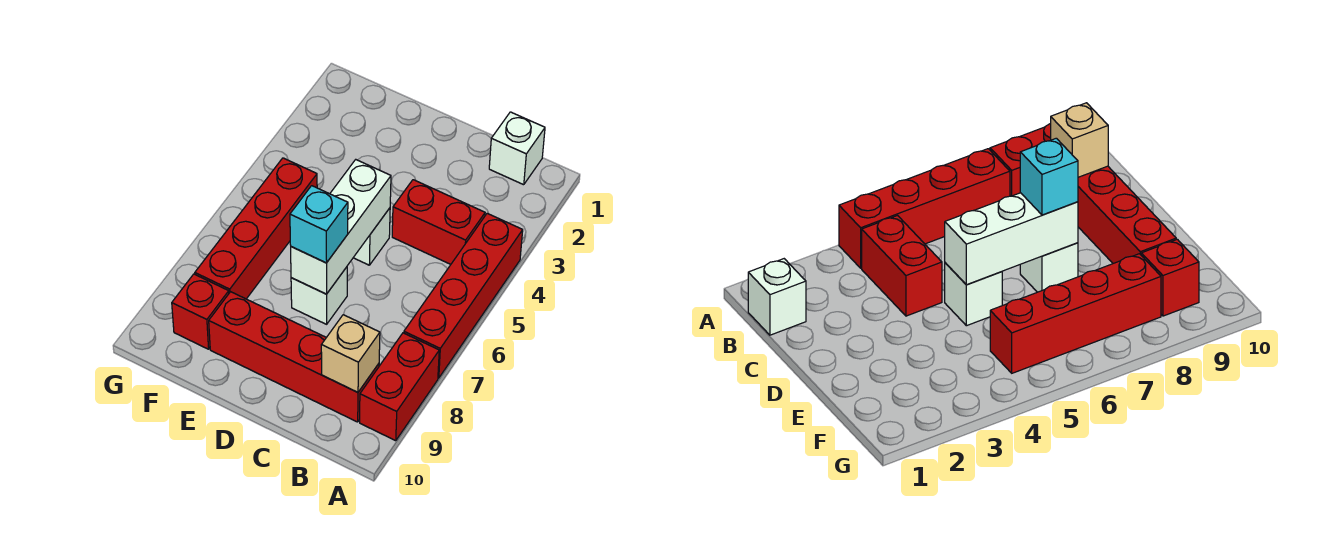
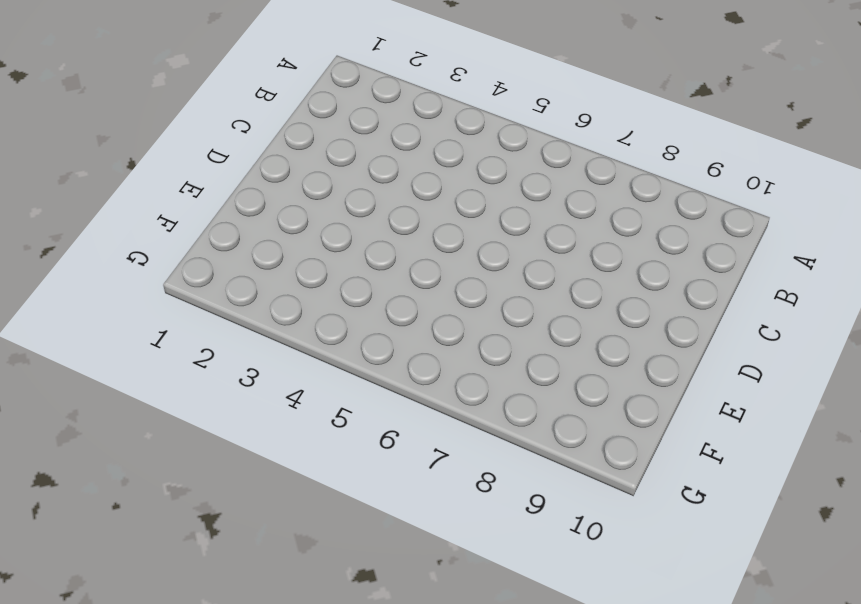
none -> red 1x4 brick [404,213,523,378]
none -> red 1x2 brick [360,333,439,441]
none -> white 1x1 brick [489,112,545,185]

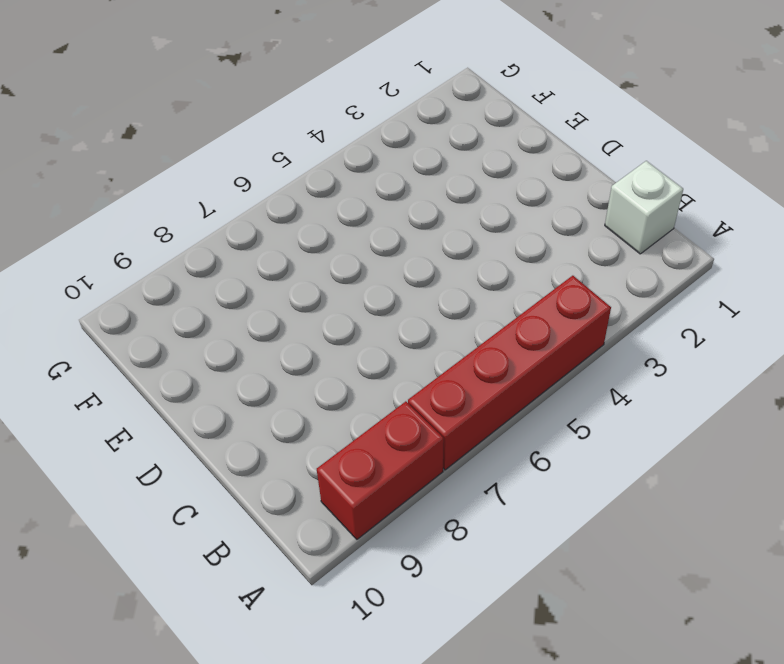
none -> red 1x2 brick [392,180,485,264]
none -> red 1x4 brick [209,292,379,422]
none -> white 1x1 brick [353,208,390,265]

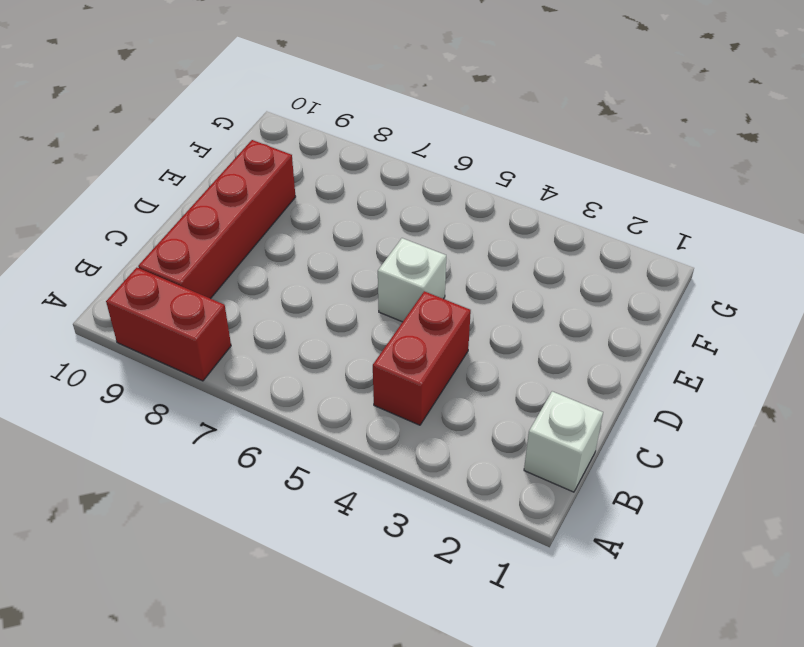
none -> red 1x4 brick [404,213,523,378]
none -> white 1x1 brick [291,267,347,324]
none -> red 1x4 brick [195,158,317,299]

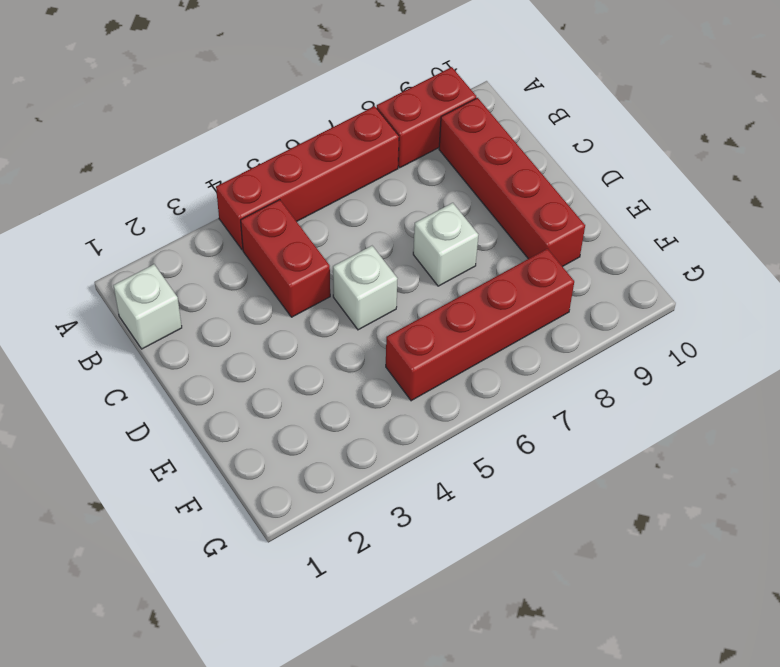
none -> red 1x1 brick [172,274,229,349]
none -> tan 1x1 brick [321,315,380,392]
none -> white 1x3 brick [291,160,391,294]

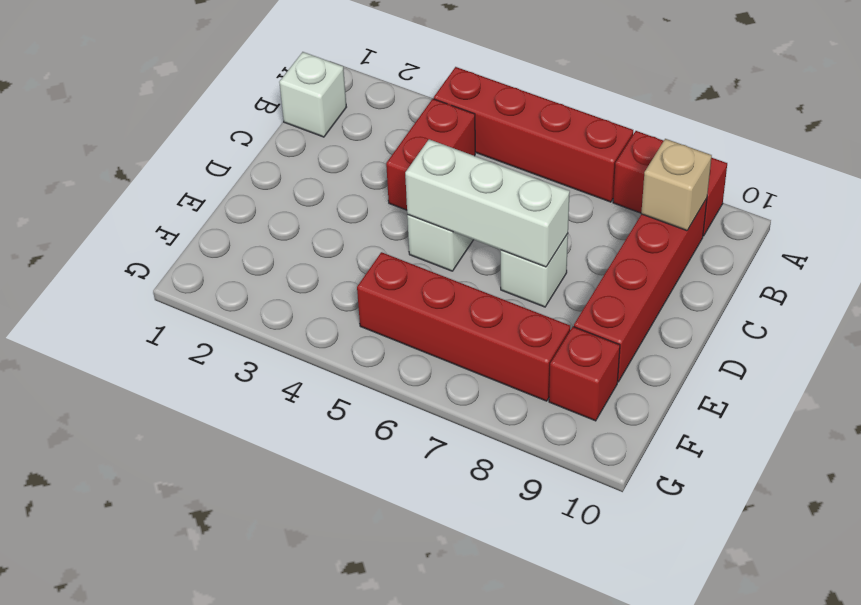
none -> cyan 1x1 brick [290,186,348,263]

